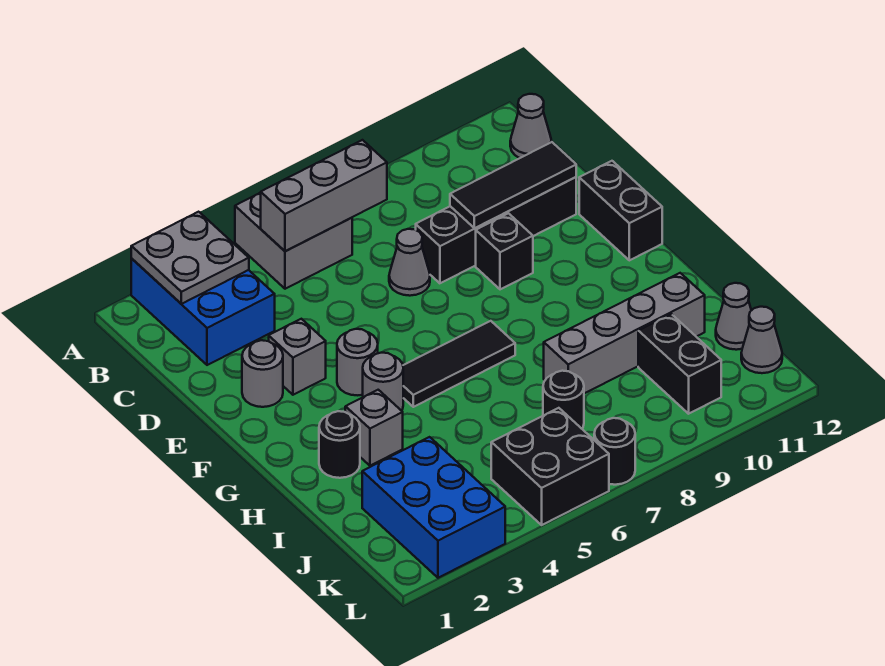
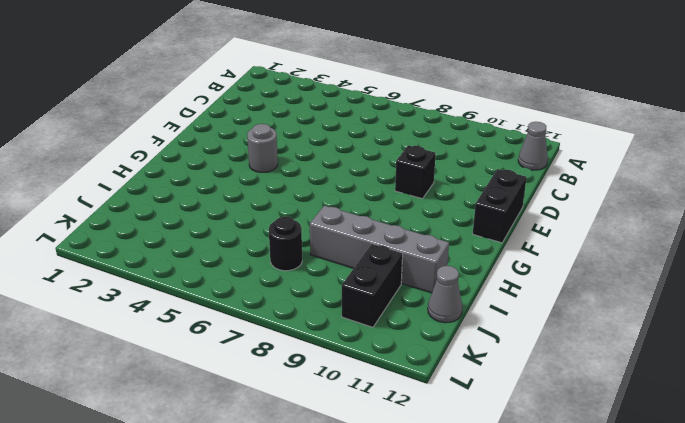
none -> blue 2x3 brick [131,259,275,365]
none -> grey 2x2 brick [235,193,352,289]
none -> grey 1x1 cone [389,229,430,296]

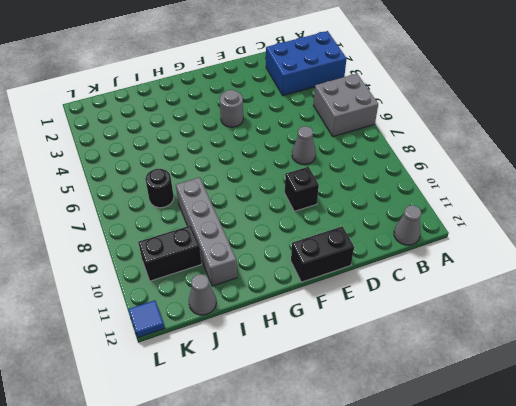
blue 1x1 tile [129,300,164,338] -> none
none -> black 1x4 brick [416,177,576,283]
none -> grey 1x1 round brick [242,340,283,407]
none -> grey 1x1 brick [269,319,326,395]

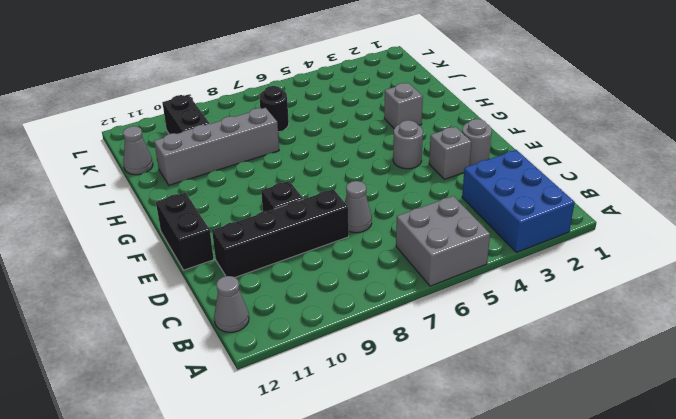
none -> grey 1x1 round brick [363,353,403,411]
none -> black 1x3 tile [403,321,515,407]
none -> black 1x1 round brick [319,411,360,478]

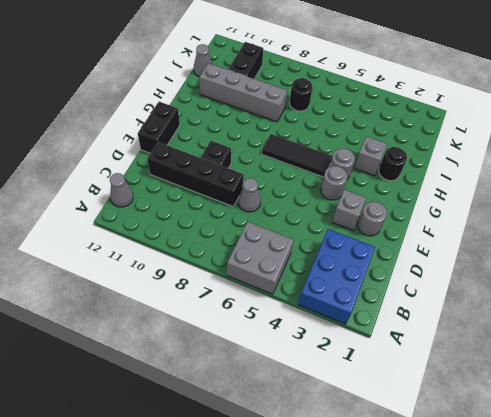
none -> blue 2x3 brick [362,437,505,578]
none -> black 2x2 brick [491,408,609,525]
none -> grey 1x1 cone [741,307,782,373]

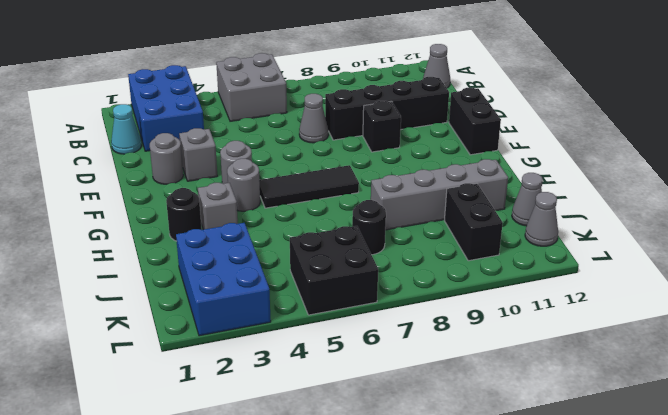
cyan 1x1 cone [111,104,141,154] -> none
none -> black 1x1 round brick [594,418,635,485]
none -> grey 2x2 plate [131,212,249,304]
none -> grey 1x3 brick [261,140,387,251]

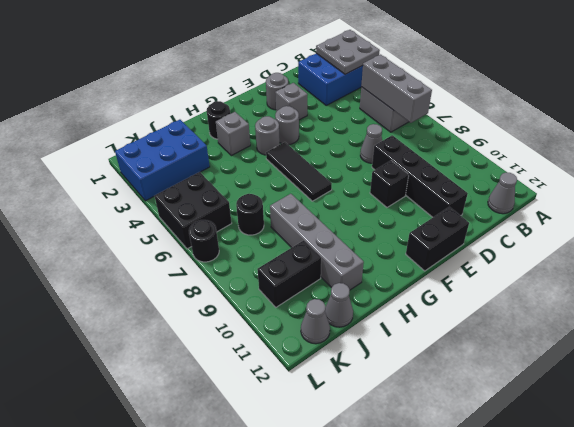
none -> black 1x3 tile [450,142,576,228]

